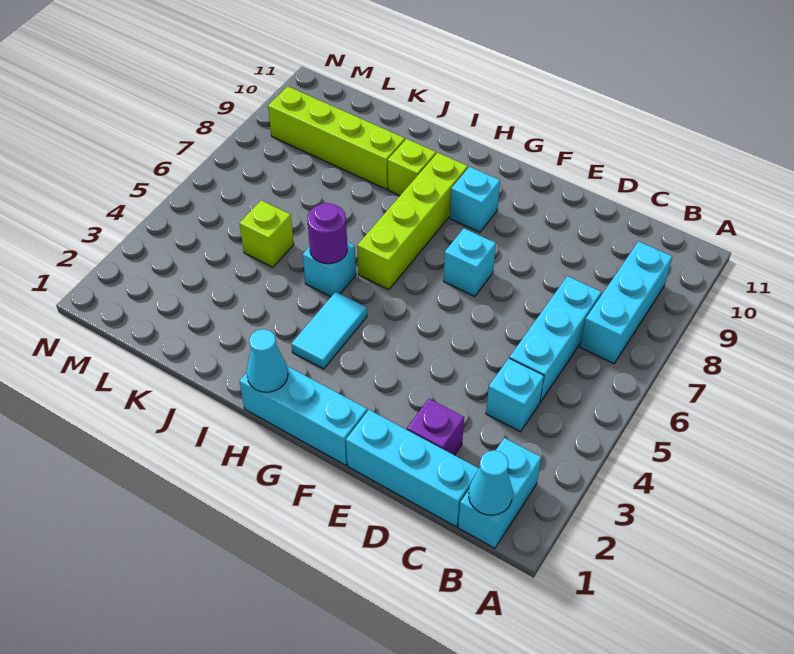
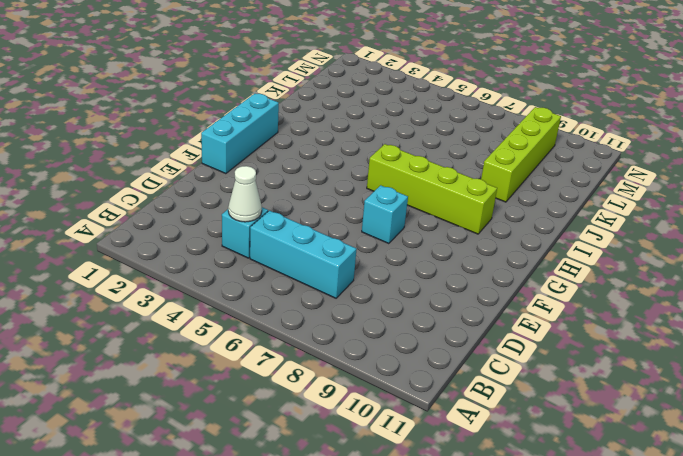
white 1x1 cone [228,166,262,222] -> none
none -> cyan 1x2 brick [458,438,541,548]
none -> cyan 1x3 brick [580,241,672,364]
none -> cyan 1x3 brick [346,410,479,527]

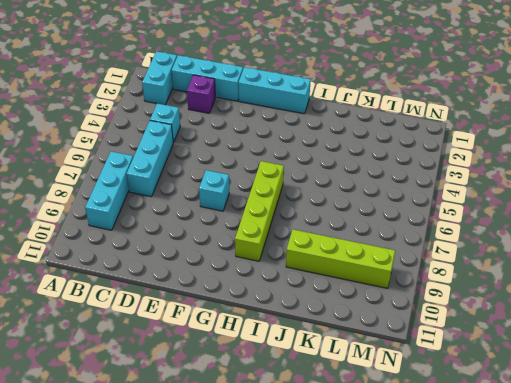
none -> cyan 1x1 brick [450,167,500,232]
none -> cyan 1x2 tile [291,292,367,369]
none -> cyan 1x1 brick [303,242,356,297]

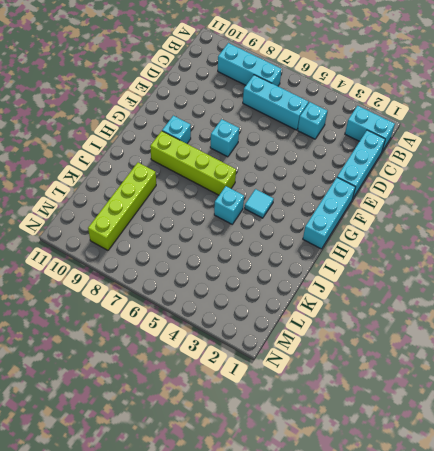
cyan 1x1 tile [245,189,274,218] -> cyan 1x2 tile [291,292,367,369]
none -> purple 1x1 brick [407,399,464,455]
none -> lime 1x1 brick [388,139,436,195]
none -> lime 1x1 brick [239,200,294,267]

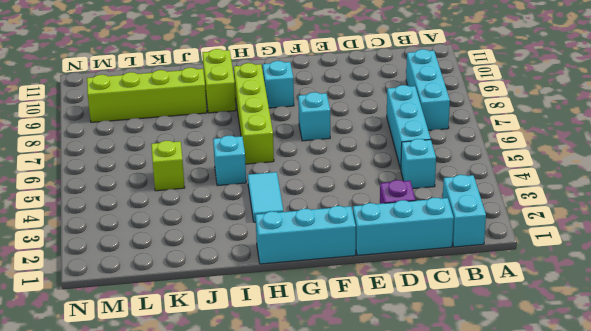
lime 1x2 brick [203,49,236,113] -> lime 1x1 brick [388,139,436,195]
none -> cyan 1x1 cone [469,450,513,515]
none -> cyan 1x1 cone [247,329,288,392]
none -> purple 1x1 round brick [307,203,347,264]

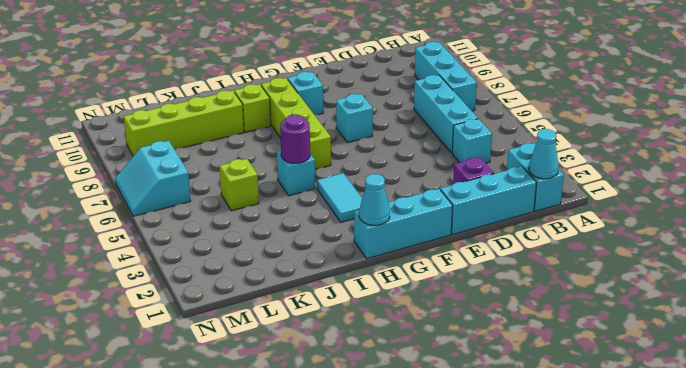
cyan 2x2 slope [115,141,190,216] -> none

